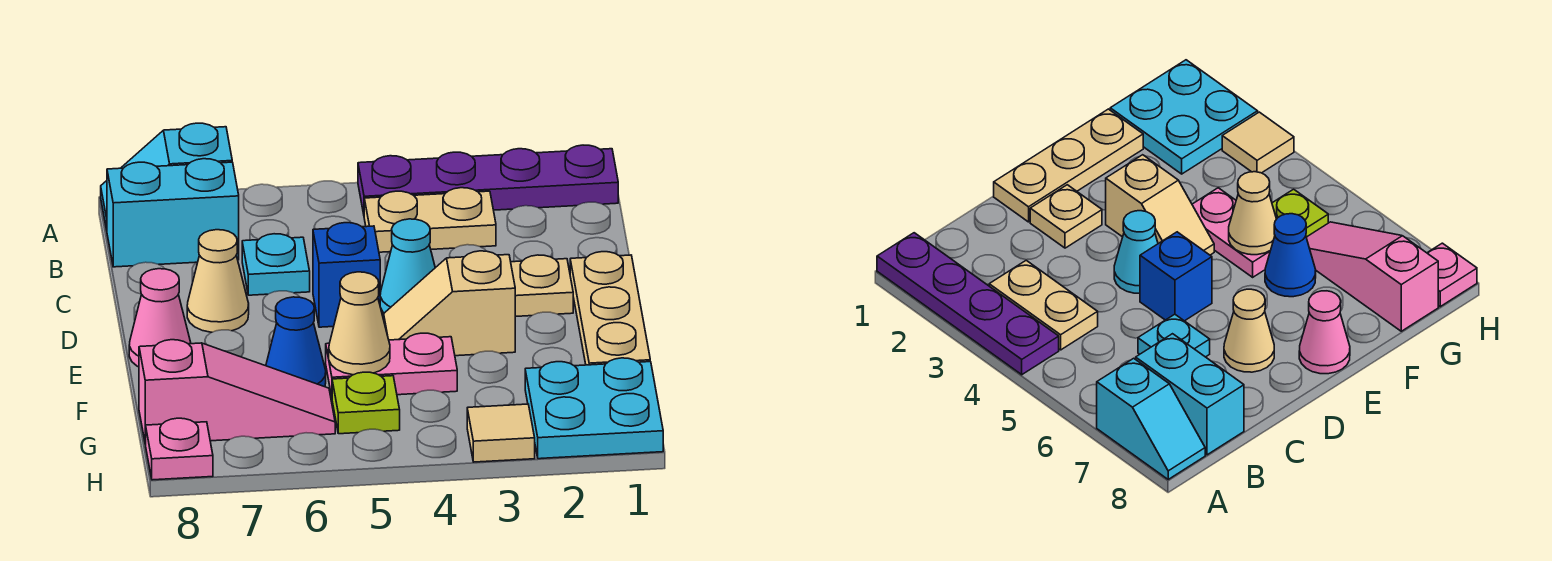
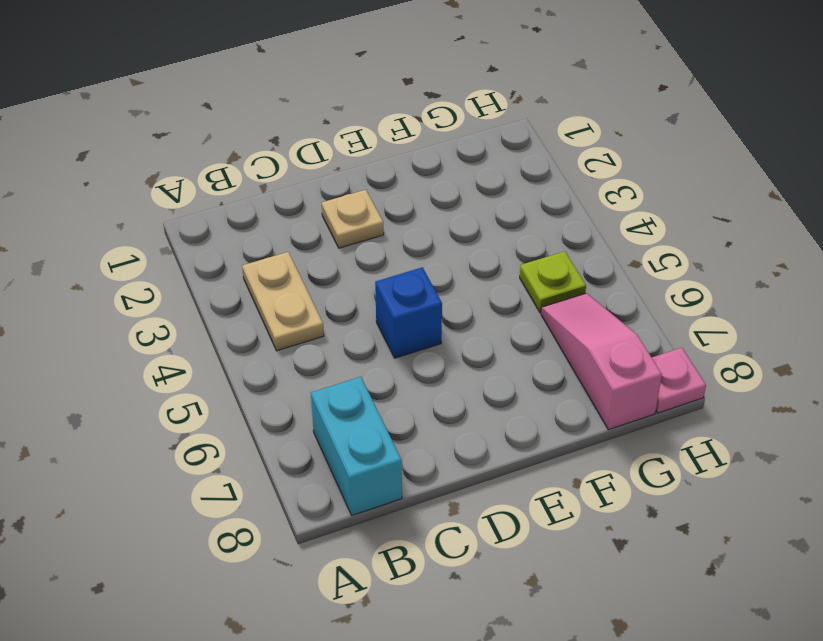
none -> purple 1x4 plate [358,145,618,214]
none -> cyan 1x2 slope [101,123,232,230]
none -> cyan 1x1 plate [242,234,310,295]

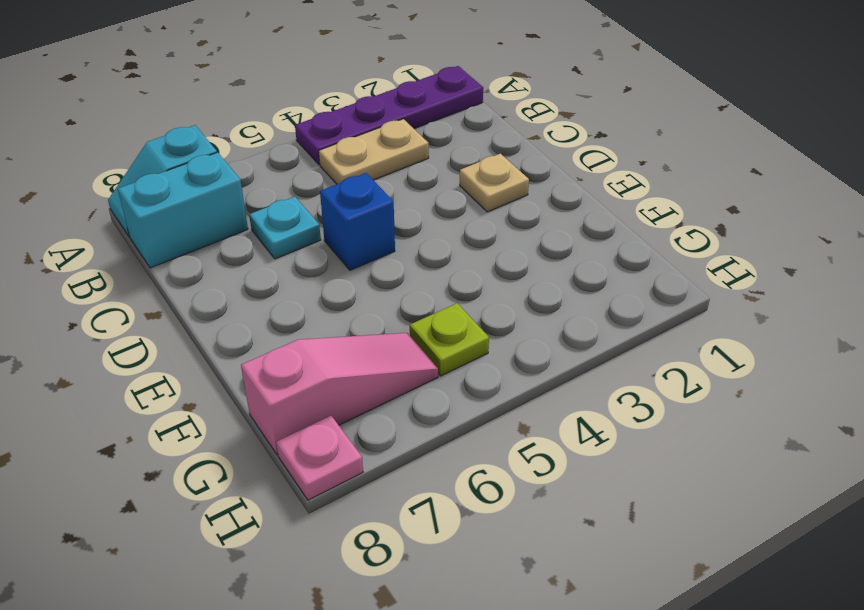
none -> tan 1x3 plate [570,252,650,365]
none -> cyan 1x1 cone [380,219,435,313]
none -> tan 1x1 cone [187,230,249,332]

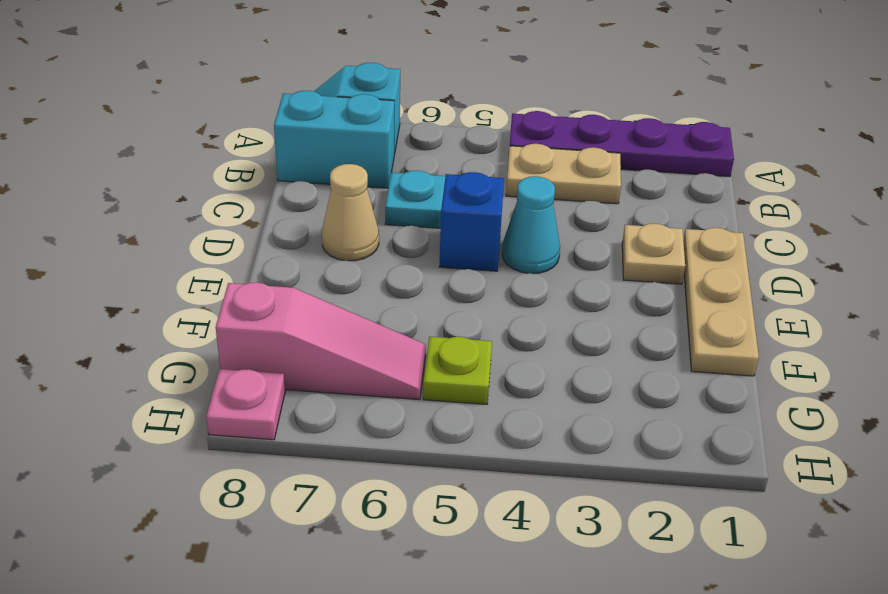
none -> tan 1x2 slope [384,251,515,356]
none -> pink 1x1 cone [129,269,191,367]
none -> pink 1x2 plate [326,333,457,396]

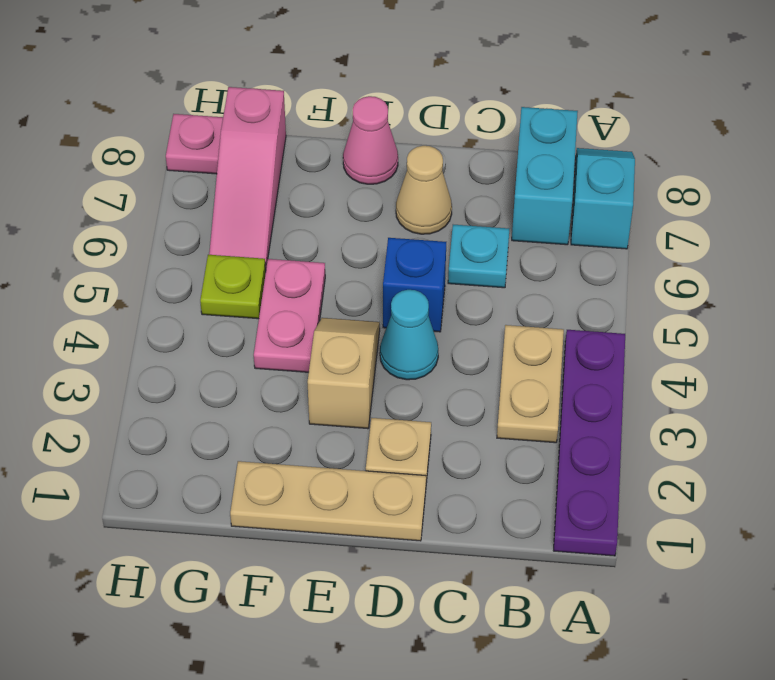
none -> blue 1x1 cone [266,297,326,387]
none -> cyan 2x2 plate [525,358,663,459]
none -> tan 1x1 tile [467,404,535,462]

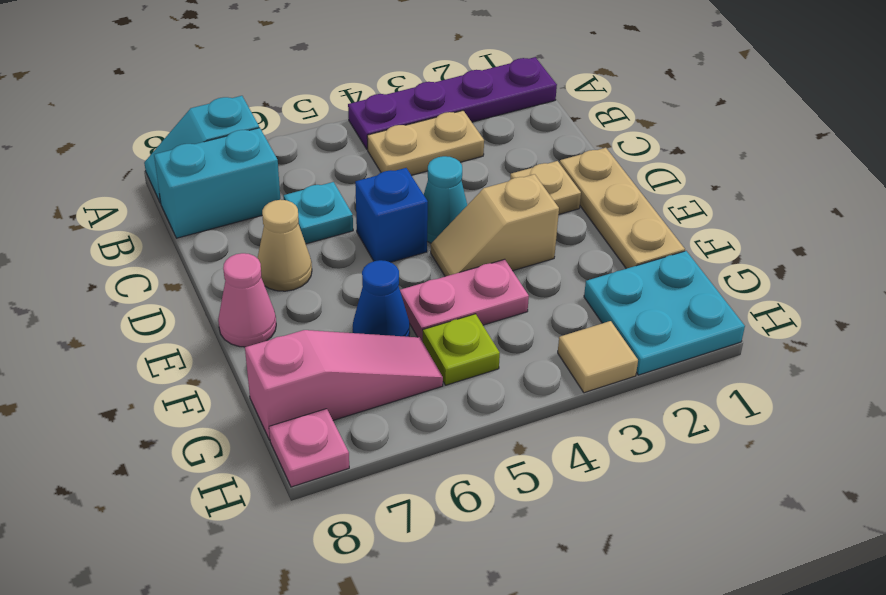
none -> tan 1x1 cone [329,272,390,375]

